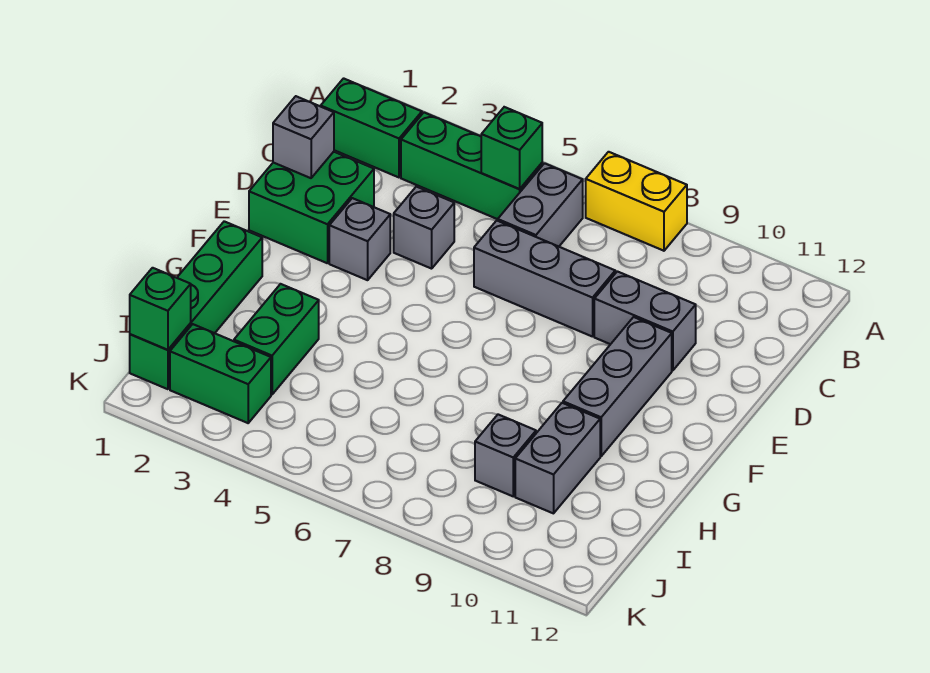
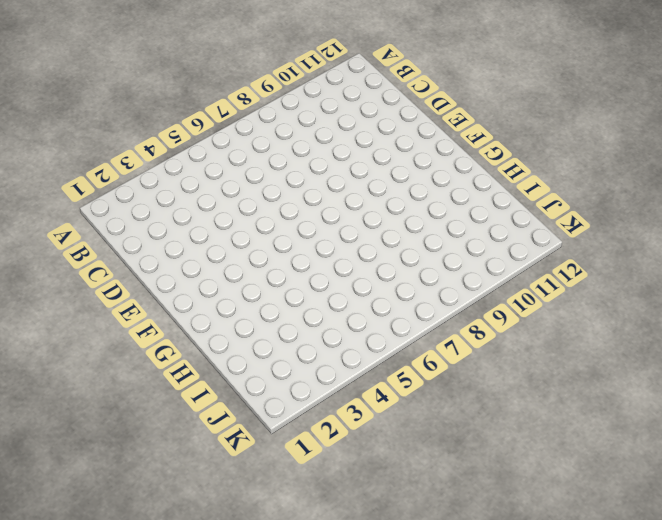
none -> yellow 1x2 brick [586,152,687,251]
none -> green 1x2 brick [321,78,422,177]
none -> green 1x3 brick [401,113,542,219]

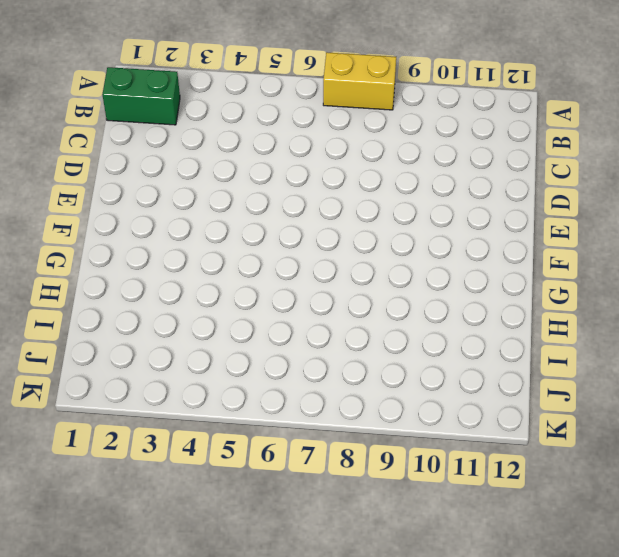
none -> green 1x3 brick [401,113,542,219]
none -> grey 1x2 brick [498,163,583,247]
none -> green 2x2 brick [249,152,374,263]

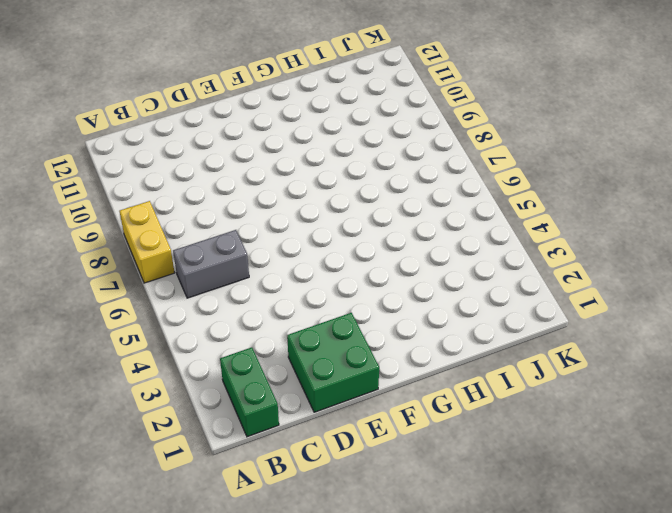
none -> green 1x3 brick [401,113,542,219]
none -> grey 1x1 brick [394,187,454,269]
none -> grey 1x3 brick [474,221,615,337]

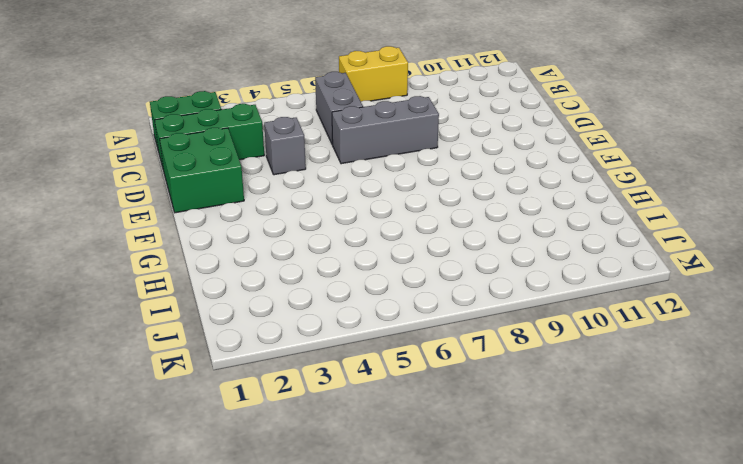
green 1x3 brick [155,104,264,171] -> green 1x3 brick moved to [401,113,542,219]
none -> grey 1x2 brick [594,271,696,371]
none -> grey 1x1 brick [329,198,390,280]
none -> grey 1x3 brick [563,317,672,456]

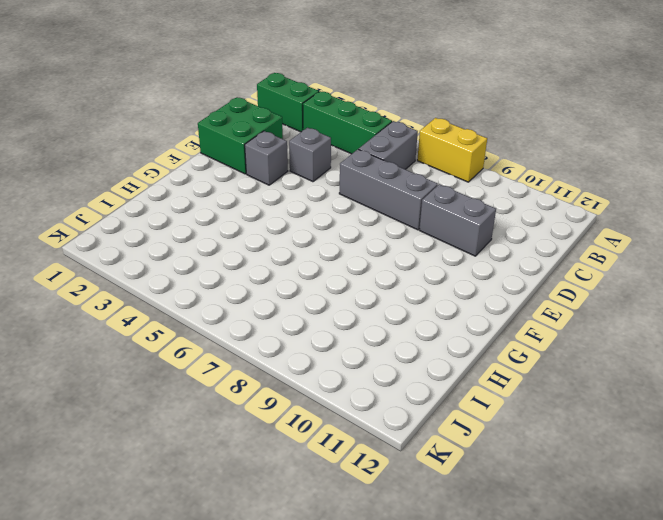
none -> grey 1x3 brick [563,317,672,456]
none -> green 1x4 brick [130,221,262,389]
none -> green 1x2 brick [234,284,319,394]

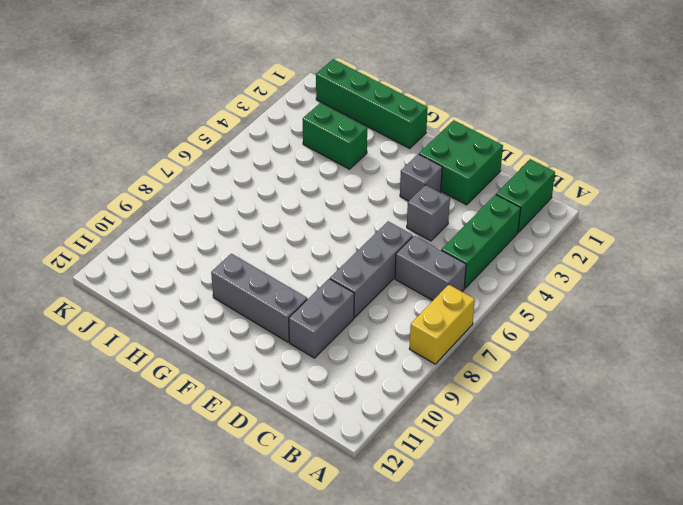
none -> grey 1x2 brick [515,403,600,513]
none -> grey 1x1 brick [475,415,536,496]
none -> green 1x2 brick [170,324,271,423]

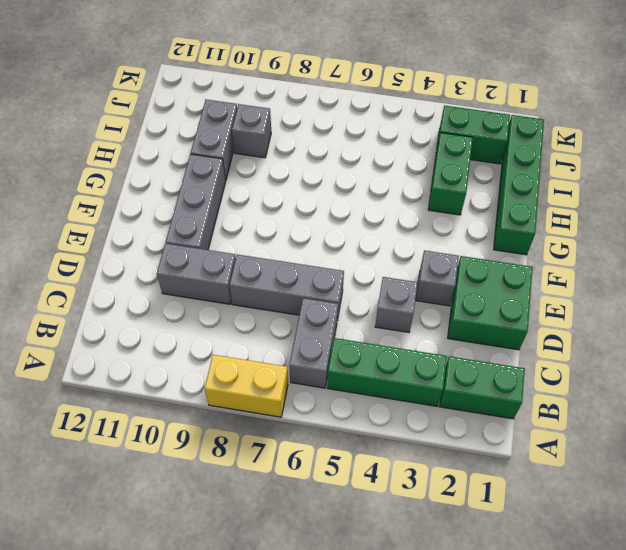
none -> green 1x1 brick [481,107,542,189]
none -> grey 1x1 brick [273,96,334,178]
none -> green 1x1 brick [130,268,191,350]

